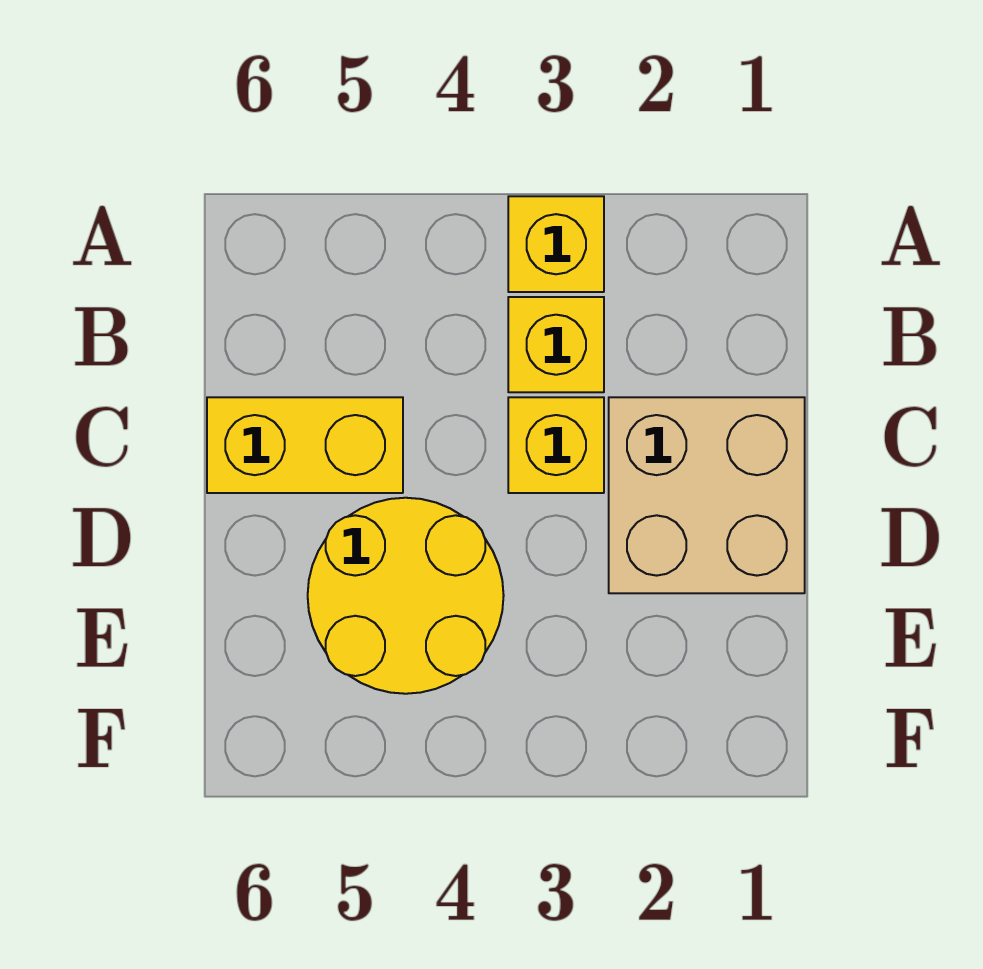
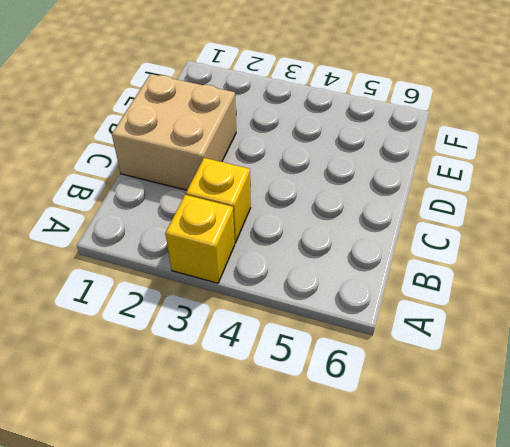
none -> yellow 1x1 brick [508,397,604,493]
none -> yellow 1x2 brick [207,397,403,493]

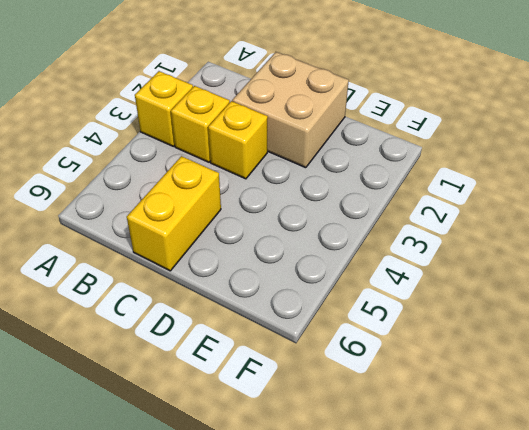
none -> yellow 2x2 round brick [308,498,504,694]

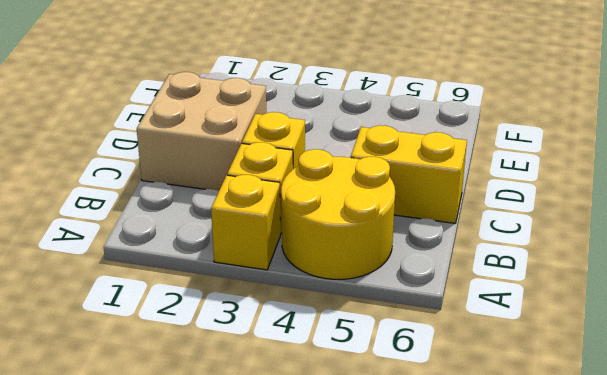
yellow 2x2 round brick [281,149,395,279] -> yellow 2x2 round brick moved to [308,498,504,694]

